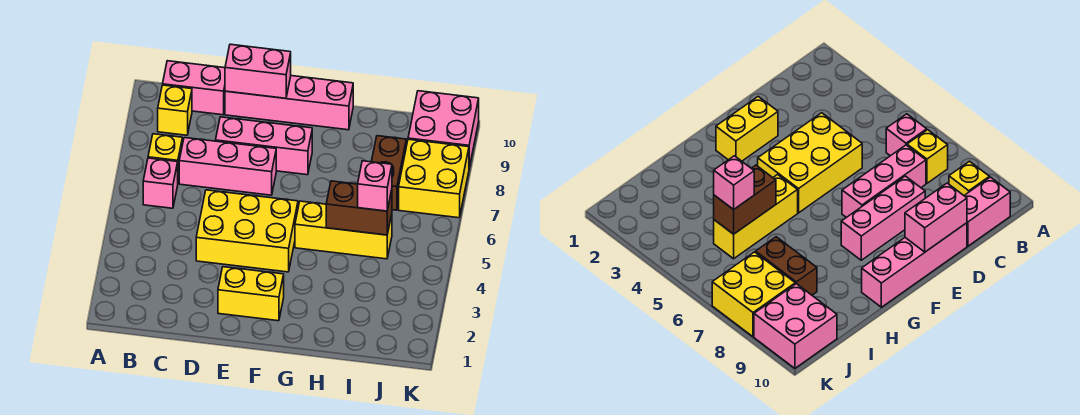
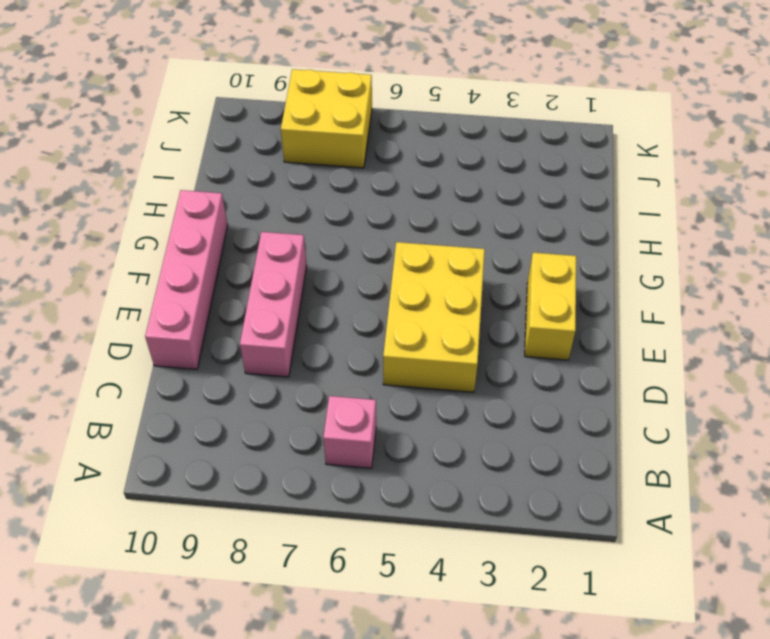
none -> yellow 1x1 brick [148,134,182,181]
none -> yellow 1x1 brick [158,85,192,135]
none -> pink 1x2 brick [163,61,225,115]

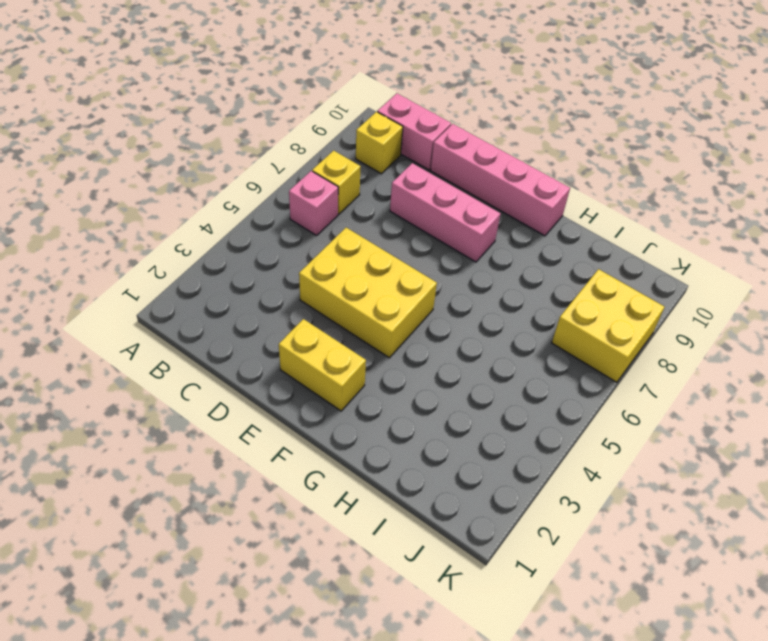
none -> pink 1x3 brick [179,138,276,195]
none -> yellow 1x3 brick [295,201,392,259]
none -> brown 1x2 brick [371,136,406,210]

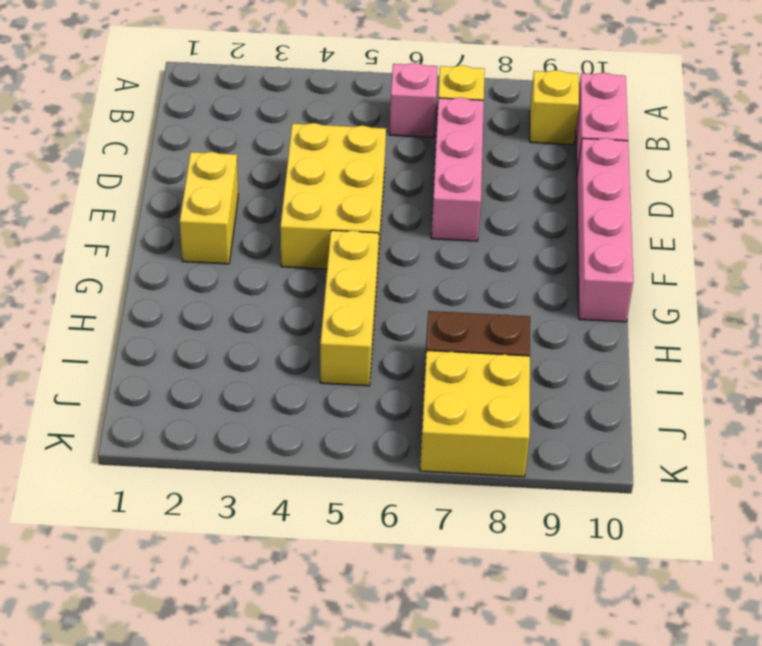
none -> pink 1x3 brick [216,117,312,175]
none -> pink 2x2 brick [408,91,479,168]
none -> pink 1x2 brick [225,44,291,98]

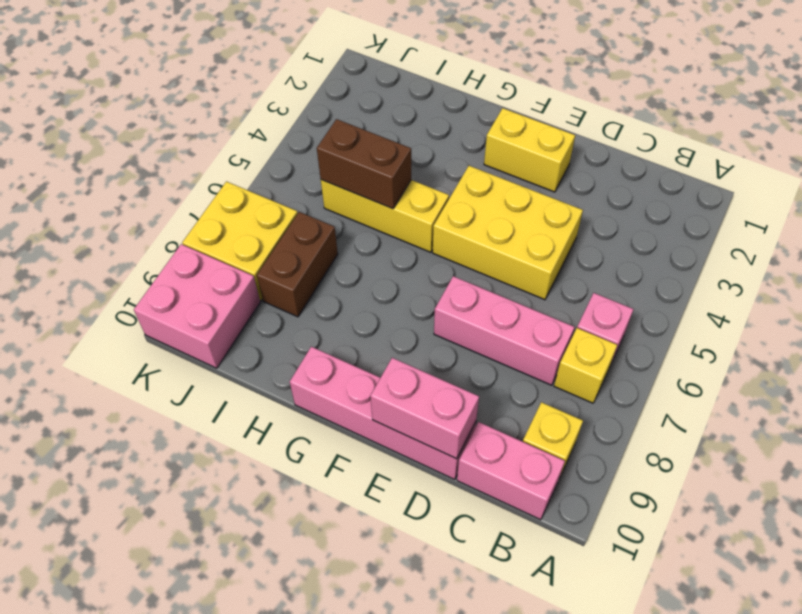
none -> pink 1x3 brick [216,117,312,175]
none -> pink 1x1 brick [358,161,392,211]

